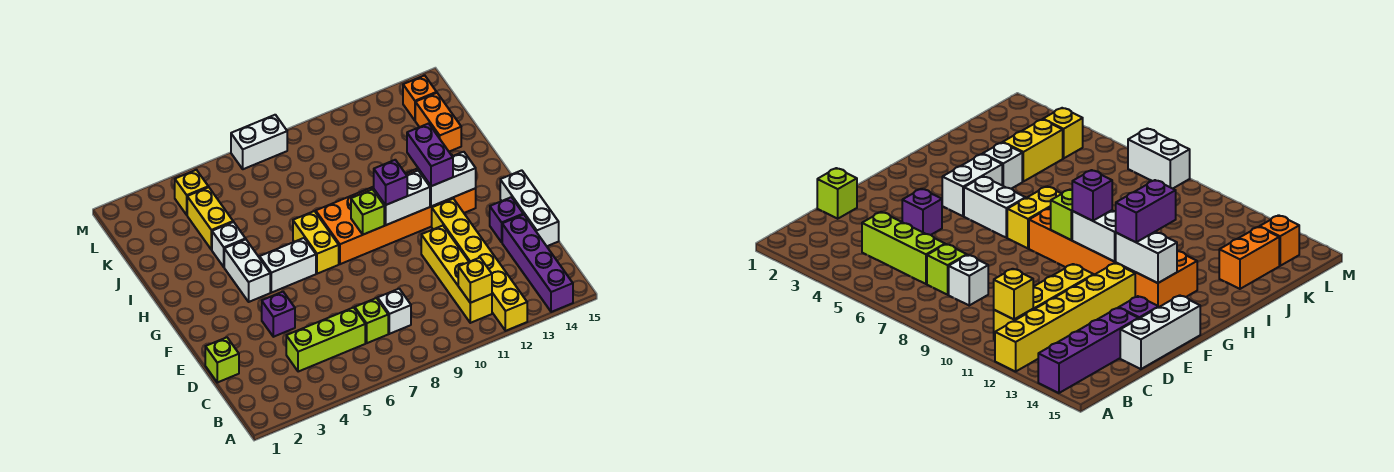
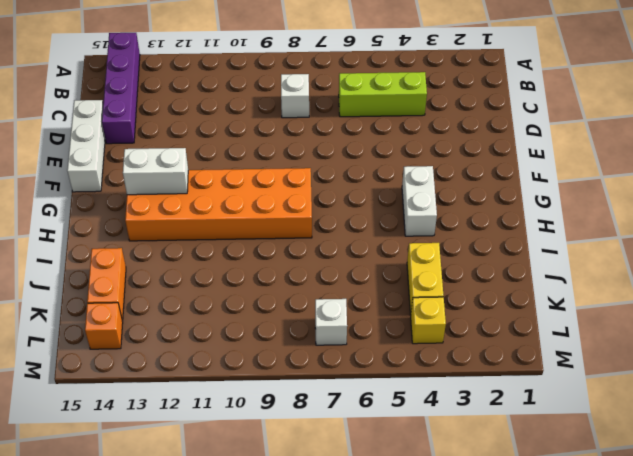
white 1x1 brick [315,299,347,345] -> white 1x1 brick moved to [212,222,246,267]
none -> yellow 1x6 brick [432,199,527,331]
none -> yellow 1x4 brick [421,226,492,323]
none -> lime 1x1 brick [355,298,388,343]

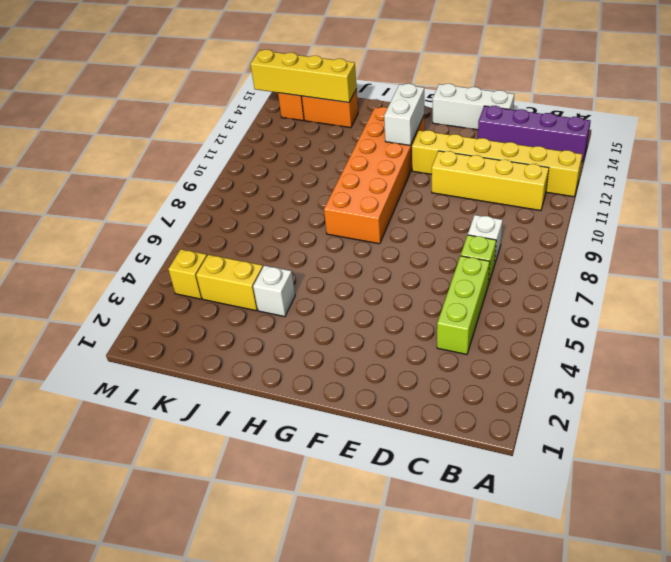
yellow 1x4 brick [250,50,357,103] -> none
none -> lime 1x1 brick [205,337,239,382]
none -> purple 1x1 brick [262,292,295,337]
none -> purple 1x1 brick [490,197,523,242]

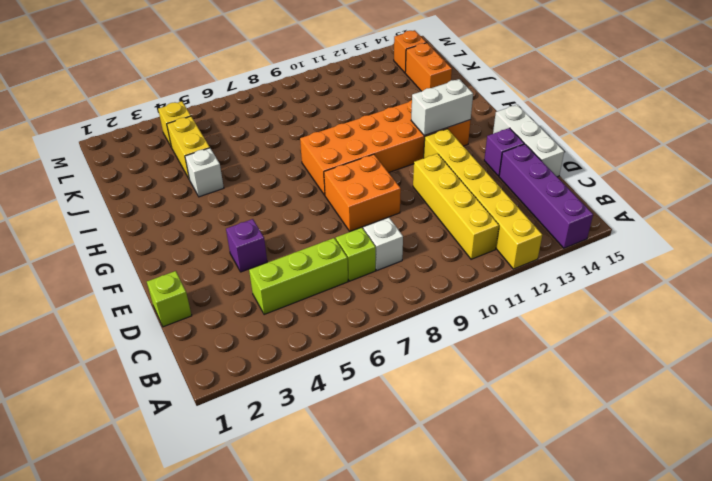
orange 2x2 brick [324,154,401,231] -> none
none -> white 1x2 brick [224,240,270,302]
none -> white 1x2 brick [260,238,316,293]
none -> yellow 1x2 brick [293,211,339,274]

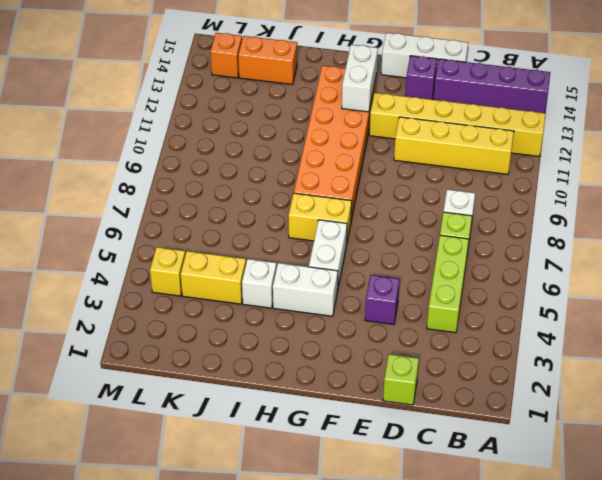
none -> white 1x2 brick [231,115,287,169]
none -> yellow 1x1 brick [458,258,492,303]
none -> lime 1x1 brick [351,189,384,235]

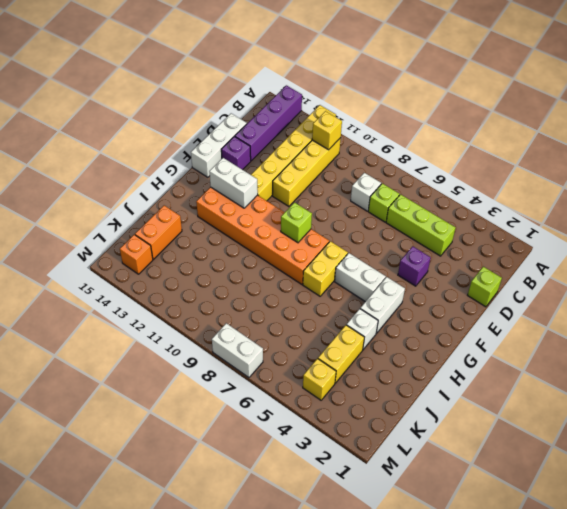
none -> white 1x2 brick [374,171,430,225]
none -> purple 1x1 brick [374,160,407,205]
none -> purple 1x2 brick [407,124,453,186]

